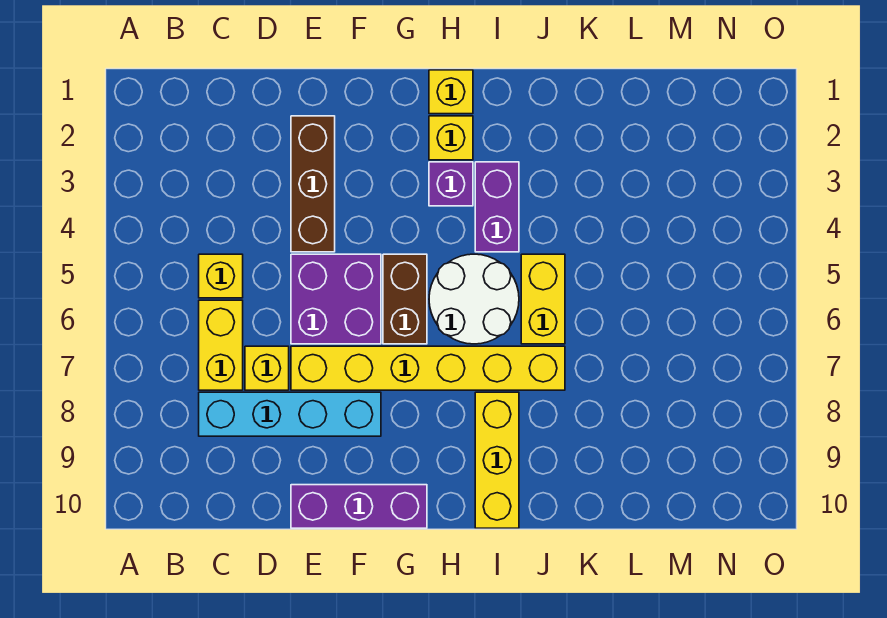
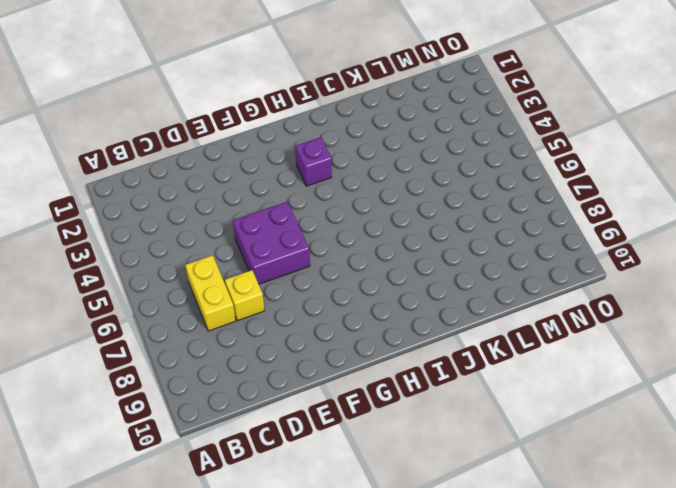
none -> yellow 1x1 brick [199,254,243,298]
none -> cyan 1x4 brick [199,392,381,436]
none -> brown 1x3 brick [291,116,335,252]

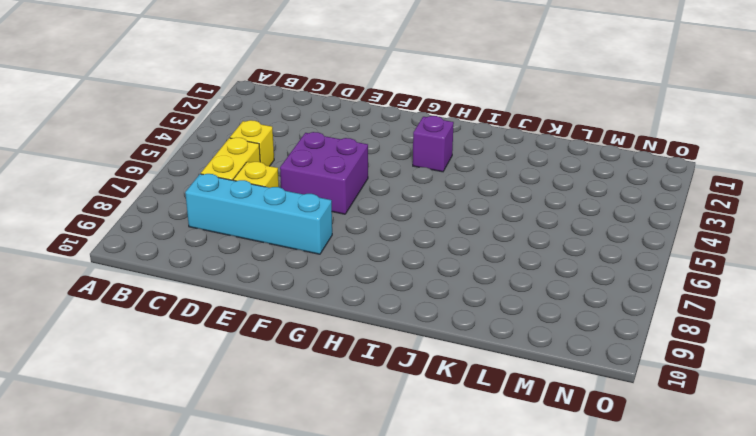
none -> brown 1x3 brick [291,116,335,252]
none -> yellow 1x6 brick [291,346,565,390]
none -> purple 1x3 brick [291,485,427,528]

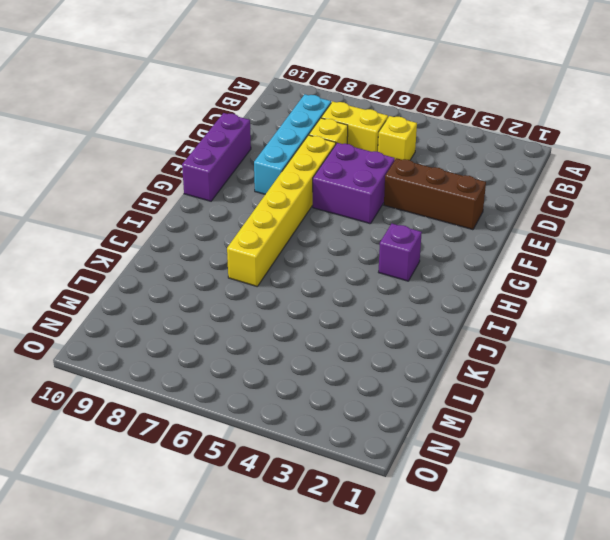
none -> brown 1x2 brick [383,254,427,344]
none -> yellow 1x1 brick [429,70,473,114]
none -> yellow 1x1 brick [429,116,473,160]

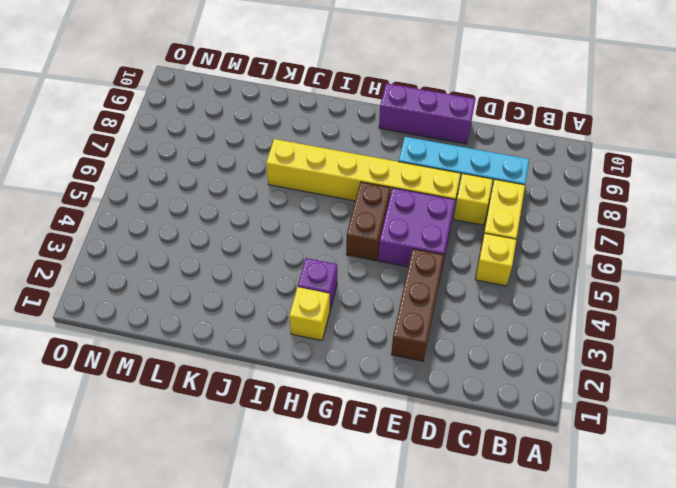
none -> yellow 1x1 brick [429,70,473,114]
none -> white 2x2 round brick [429,254,519,344]
none -> purple 1x2 brick [475,162,519,252]

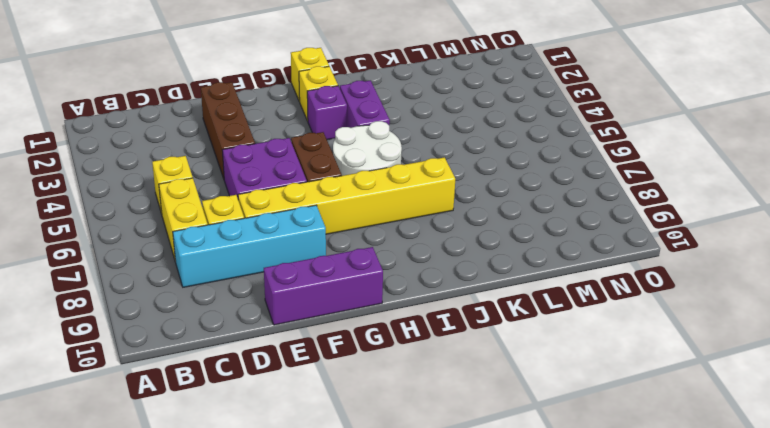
none -> yellow 1x3 brick [475,392,519,528]
none -> yellow 1x2 brick [521,254,565,344]

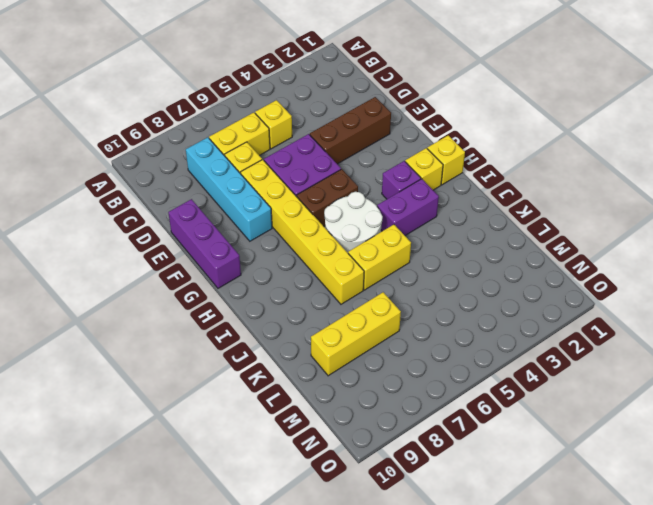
yellow 1x3 brick [311,292,401,376] -> yellow 1x3 brick moved to [475,392,519,528]

